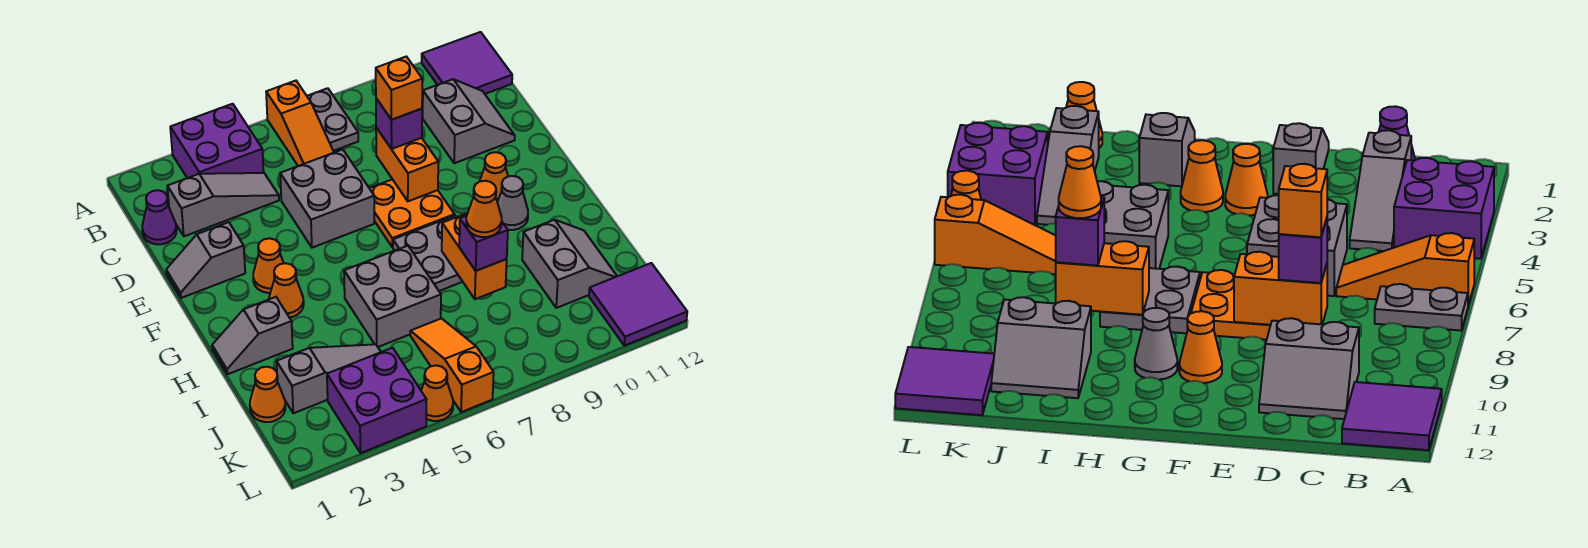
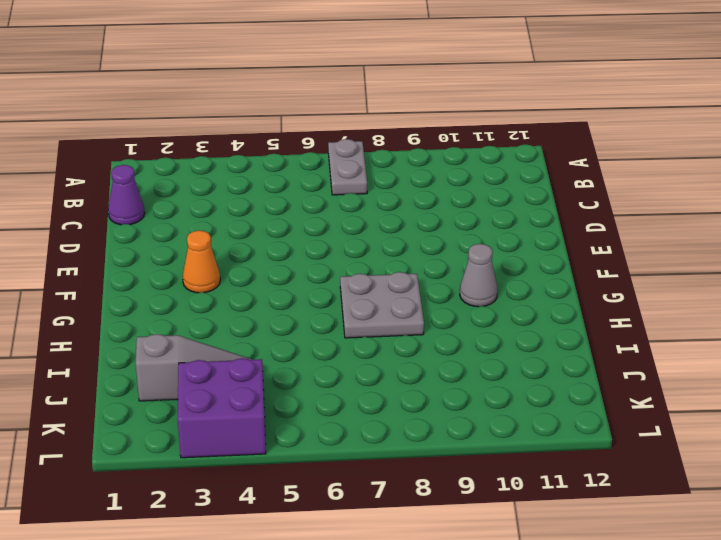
none -> purple 2x2 brick [170,104,264,178]
none -> orange 1x3 slope [266,81,334,166]
none -> purple 2x2 tile [422,32,512,94]
none -> grey 1x3 slope [167,173,279,236]

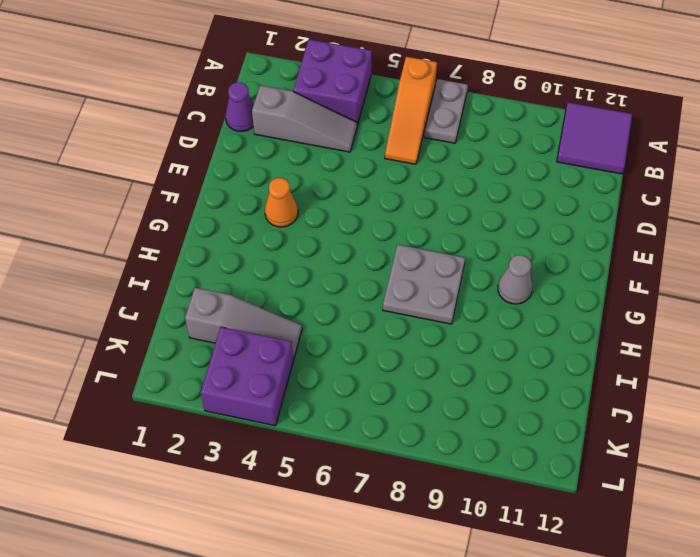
none -> grey 2x2 slope [423,79,515,163]
none -> grey 2x2 brick [280,149,374,248]
none -> grey 1x2 slope [166,222,245,298]
none -> orange 2x2 plate [369,179,455,247]

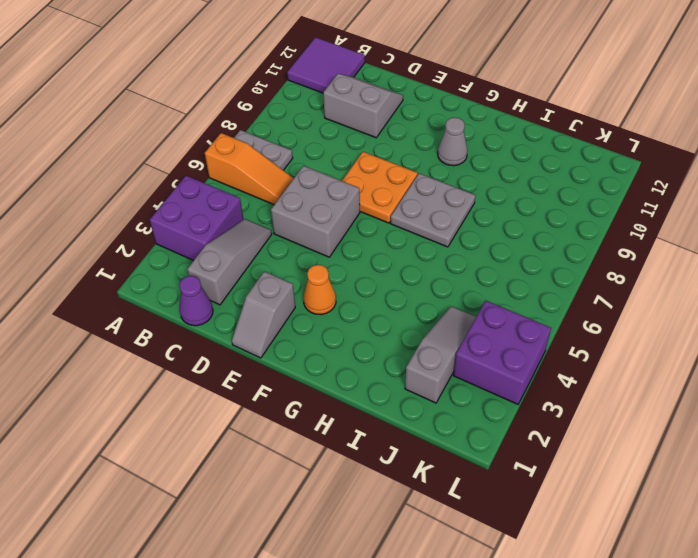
none -> orange 1x1 cone [480,152,508,202]
none -> orange 1x1 cone [269,263,304,318]
none -> grey 1x2 slope [212,297,293,374]
none -> grey 2x2 brick [344,246,441,347]

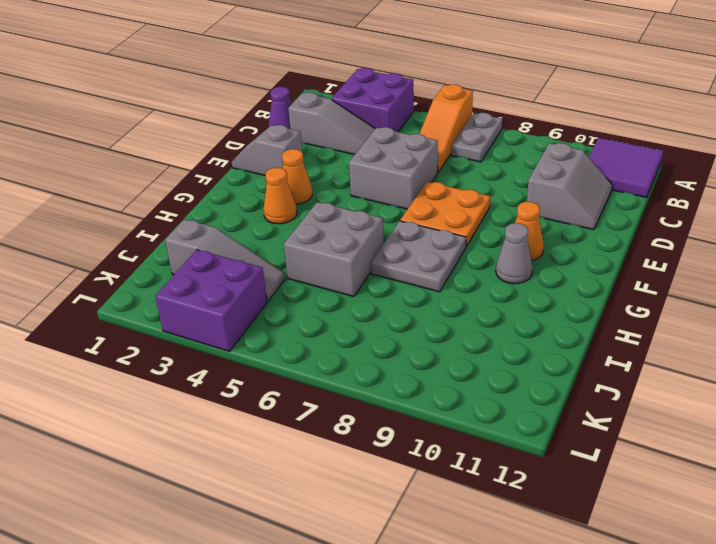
none -> grey 1x2 slope [212,297,293,374]
none -> grey 2x2 slope [522,220,617,308]
none -> orange 1x1 cone [250,367,285,422]
none -> orange 1x3 slope [410,318,494,412]

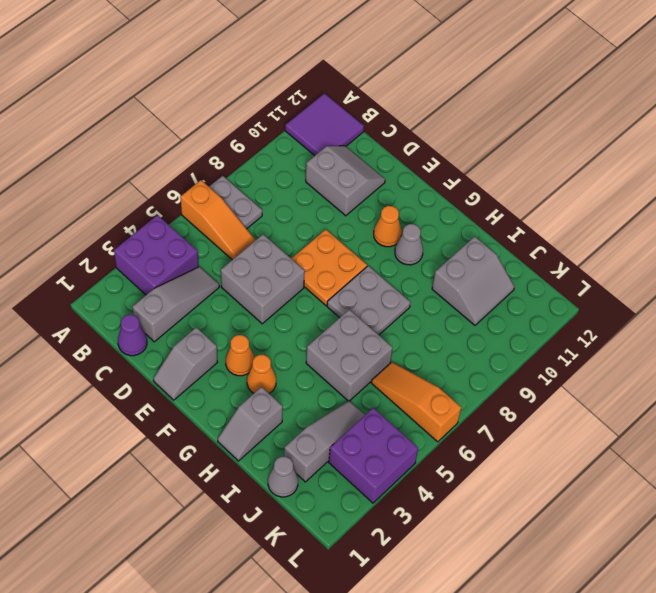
grey 2x2 slope [432,236,514,325] -> grey 2x2 slope turned to [522,220,617,308]
grey 1x1 cone [268,457,298,497] -> orange 1x1 cone [250,367,285,422]
none -> purple 2x2 tile [589,263,687,346]
none -> orange 1x1 cone [421,365,453,421]
none -> orange 1x2 brick [376,128,438,201]
none -> orange 1x2 brick [442,213,507,299]

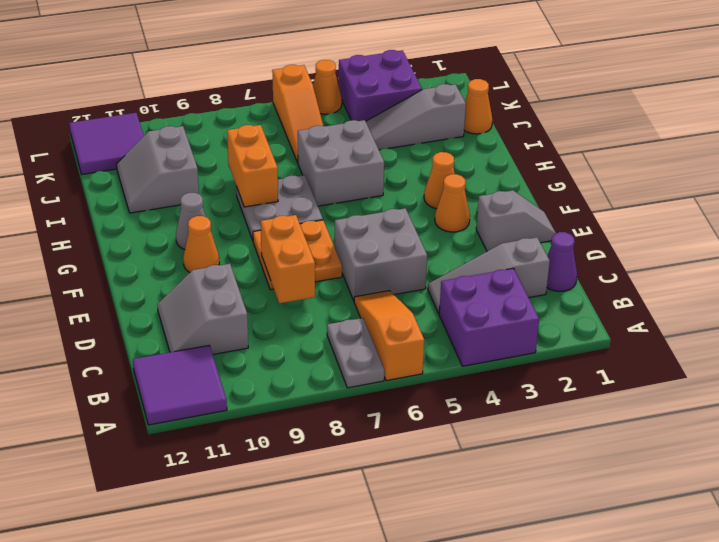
none -> grey 1x2 slope [212,297,293,374]
none -> purple 1x1 brick [376,98,422,149]
none -> purple 1x1 brick [459,216,508,271]
none -> orange 1x1 brick [376,57,422,120]

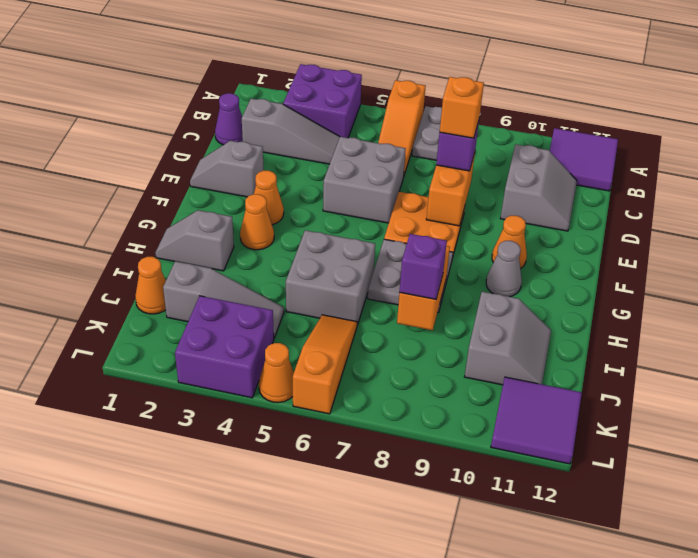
none -> orange 1x1 cone [466,181,502,237]

